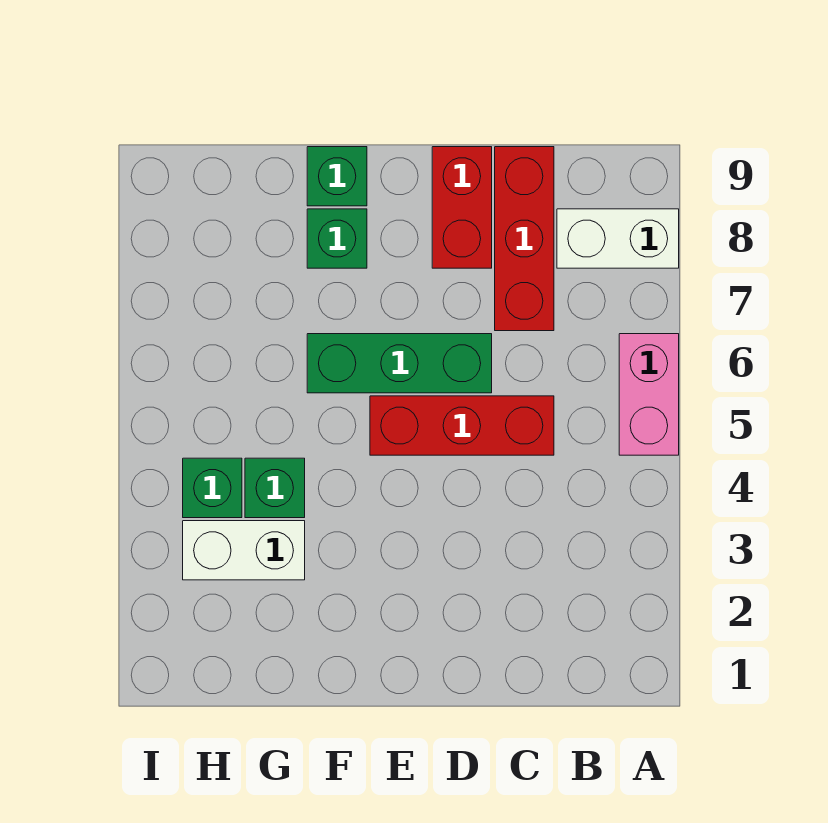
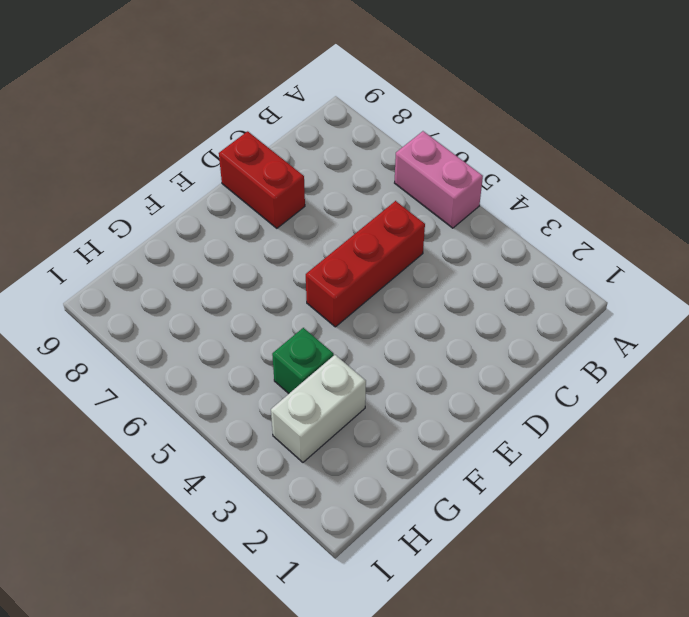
none -> white 1x2 brick [557,209,679,268]
none -> red 1x3 brick [495,147,554,331]

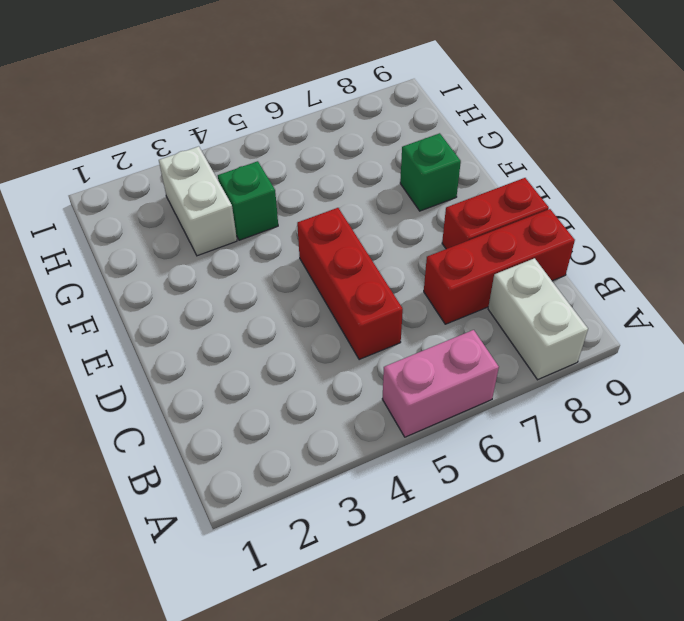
none -> green 1x3 brick [307,334,492,393]
none -> green 1x1 brick [307,147,367,206]

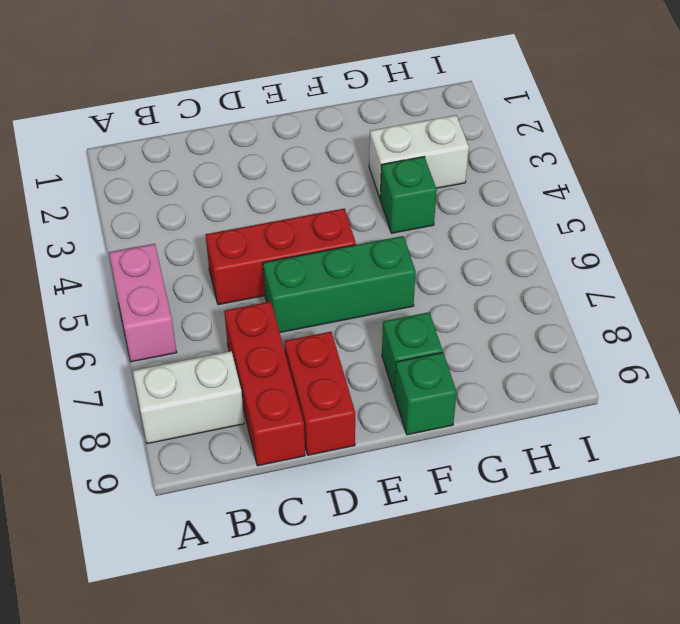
none -> green 1x1 brick [183,458,242,518]

